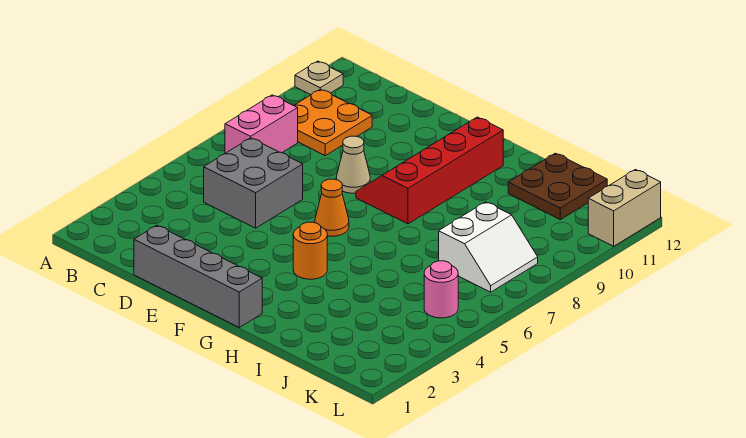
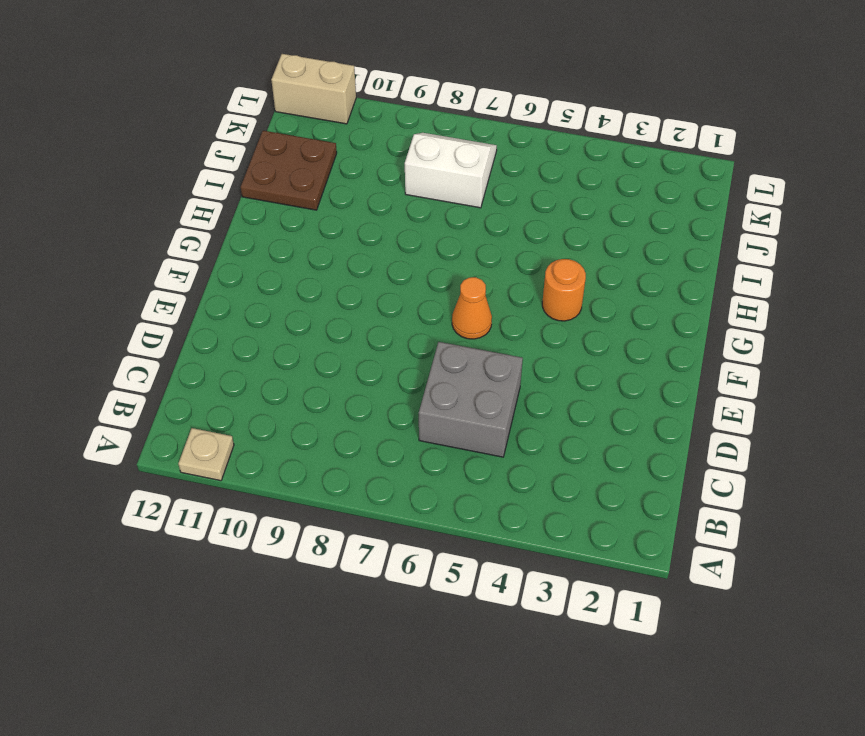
none -> pink 1x2 brick [225,95,298,153]
none -> orange 2x2 plate [294,89,372,156]
none -> grey 1x4 brick [134,225,262,327]

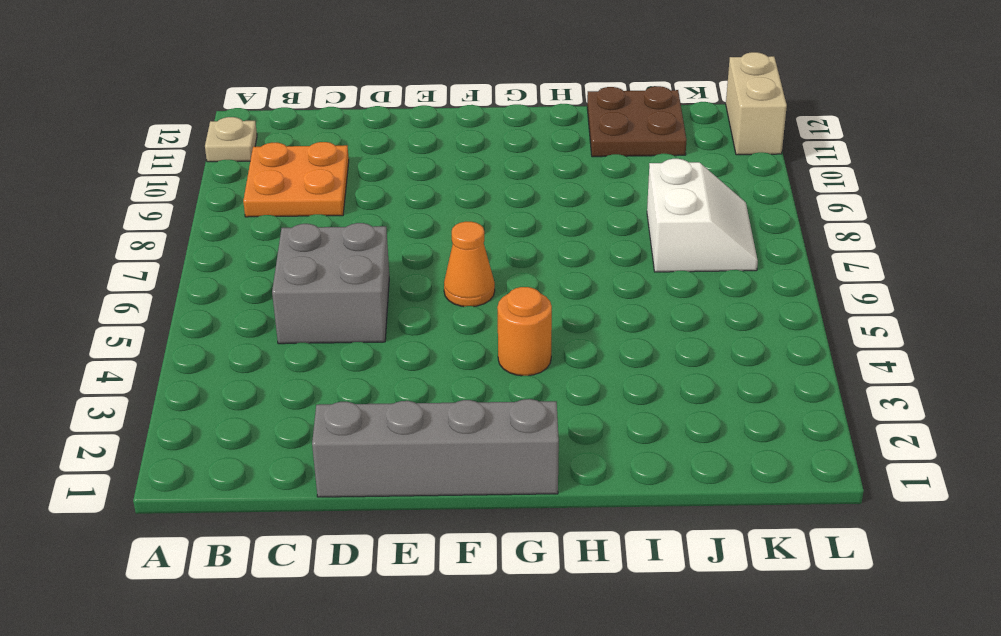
none -> pink 1x2 brick [225,95,298,153]
none -> tan 1x1 cone [336,136,370,193]
none -> red 2x4 slope [356,117,503,224]

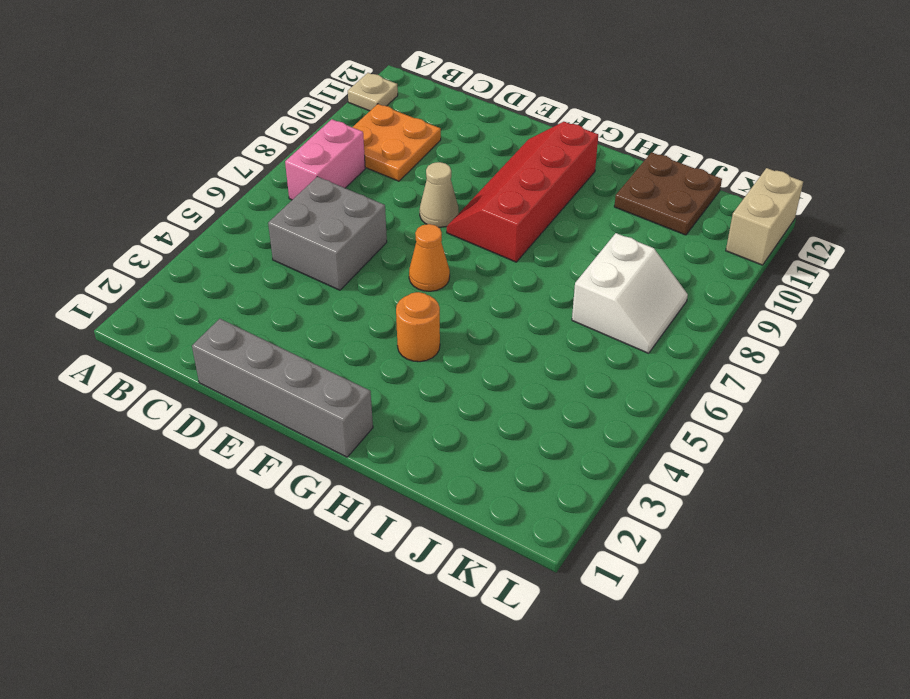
none -> pink 1x1 round brick [424,261,458,318]

